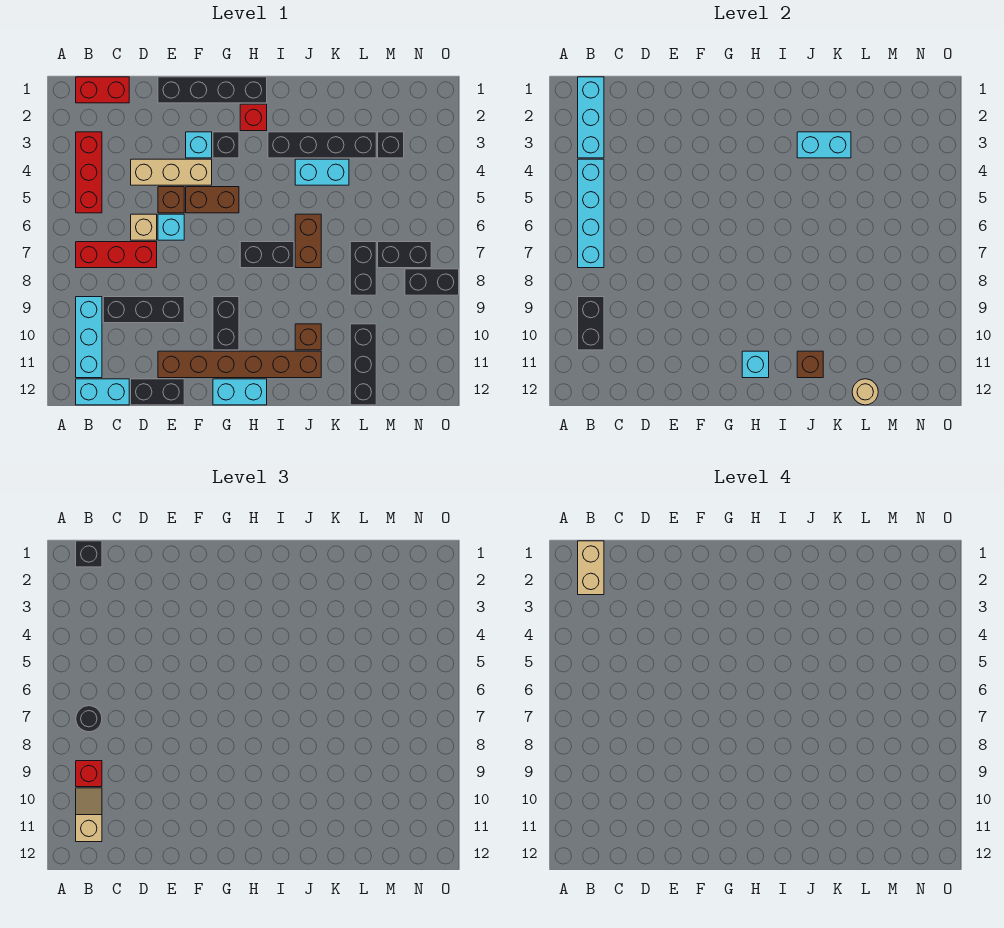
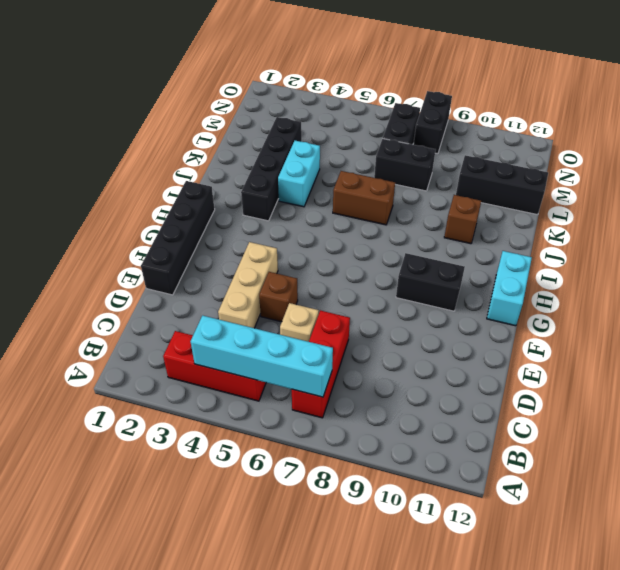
none -> red 1x2 brick [76,77,129,103]
none -> cyan 1x3 brick [76,297,102,378]
none -> cyan 1x2 brick [76,379,129,405]
none -> black 1x3 brick [103,297,184,323]

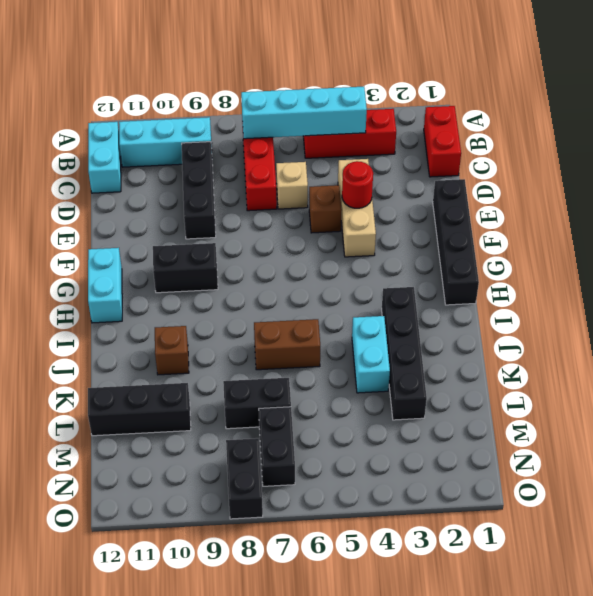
red 1x1 round brick [342,161,373,208] -> none
none -> black 1x2 brick [131,379,184,405]
none -> cyan 1x1 brick [158,214,184,240]
none -> brown 1x6 brick [158,351,321,378]
none -> cyan 1x1 brick [186,132,212,158]

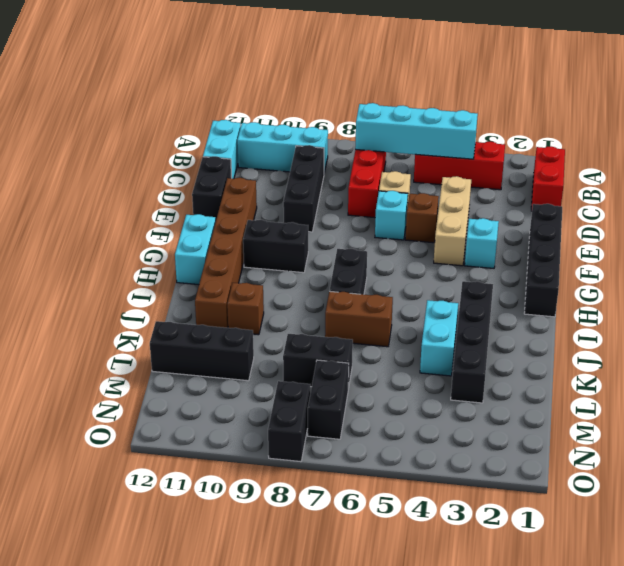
none -> brown 1x2 brick [186,187,239,213]
none -> black 1x1 brick [213,132,239,158]
none -> red 1x1 brick [240,104,267,131]
none -> black 1x1 brick [378,132,404,158]

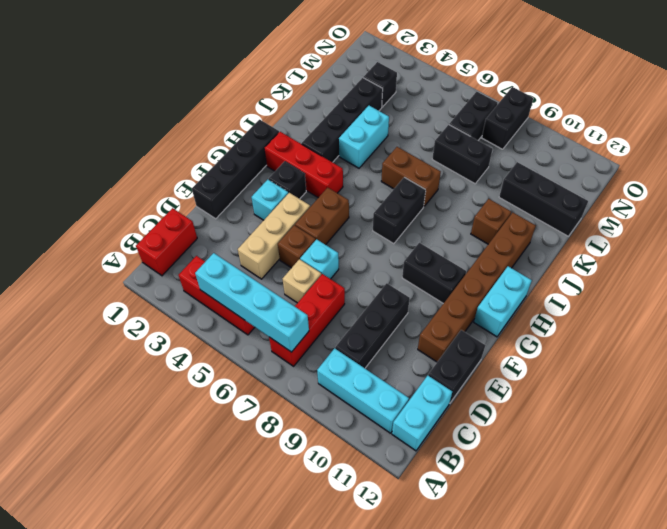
red 1x3 brick [264,132,343,198] -> red 1x1 brick [240,104,267,131]
none -> cyan 1x3 brick [578,77,604,158]
none -> black 1x2 brick [578,297,604,350]
none -> cyan 1x1 brick [742,351,769,378]
none -> cyan 1x2 brick [797,132,851,158]

